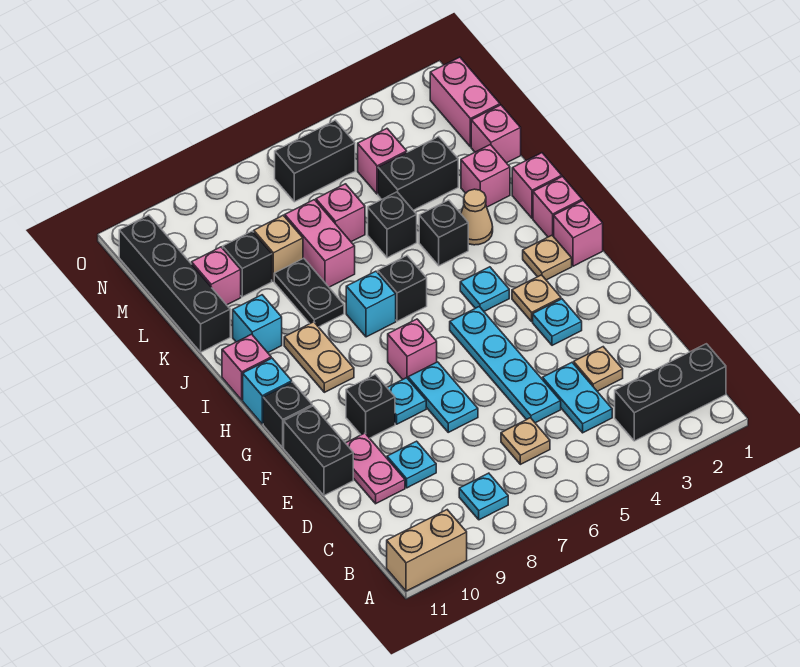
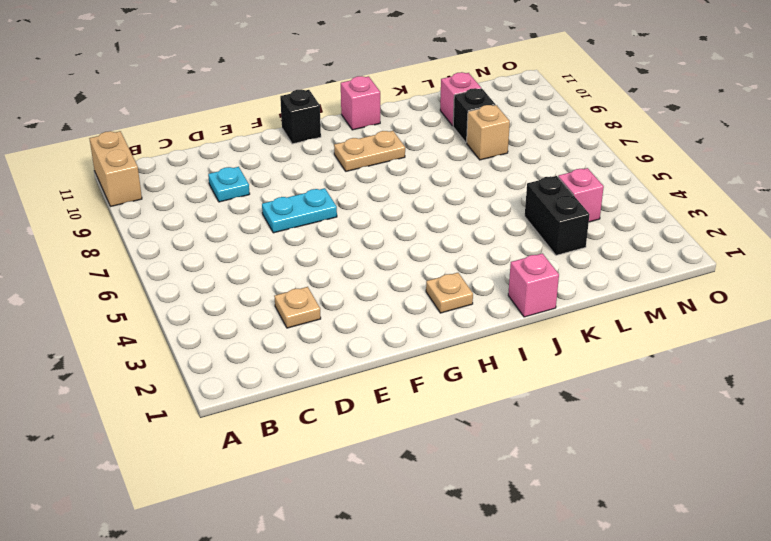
none -> black 1x3 brick [615,344,726,441]
none -> cyan 1x1 plate [459,473,508,520]
none -> cyan 1x2 plate [543,363,612,433]
none -> tan 1x1 plate [501,418,550,464]

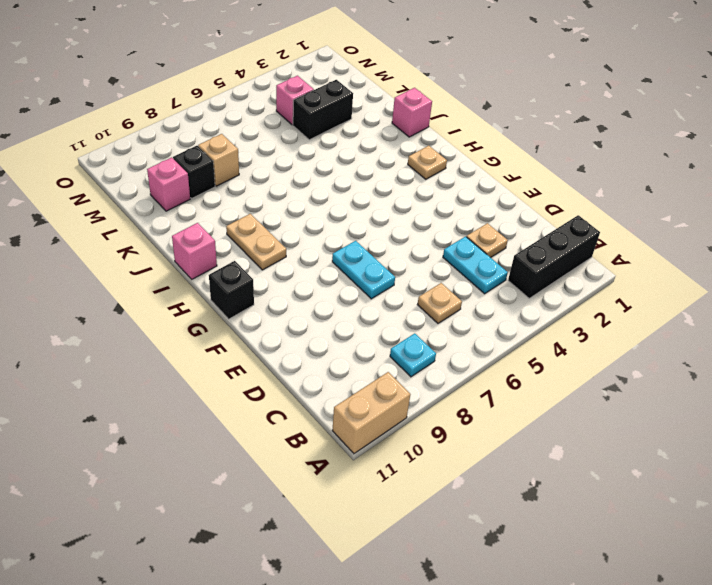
none -> cyan 1x4 plate [450,307,561,423]
none -> cyan 1x1 plate [387,441,436,488]
none -> pink 1x2 plate [346,433,405,504]
none -> black 1x2 brick [284,406,353,496]

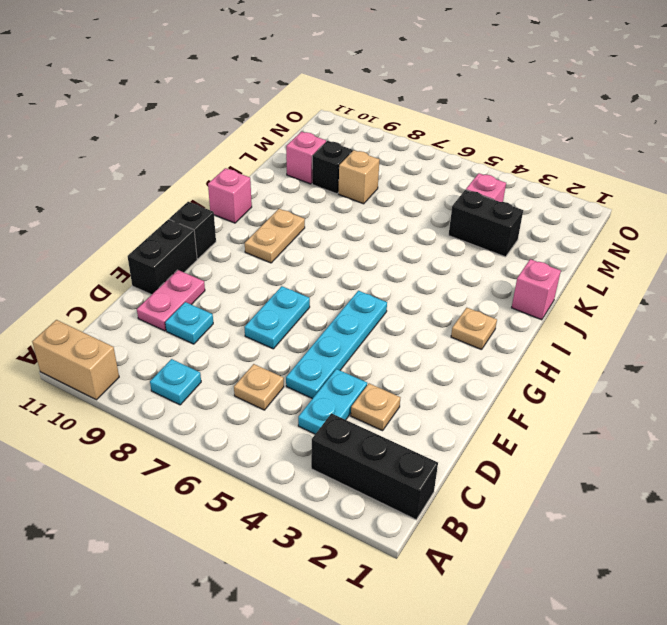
none -> cyan 1x1 plate [533,299,582,345]
none -> cyan 1x1 plate [387,378,426,424]
none -> black 1x1 brick [346,374,395,438]
none -> tan 1x1 plate [512,275,561,321]

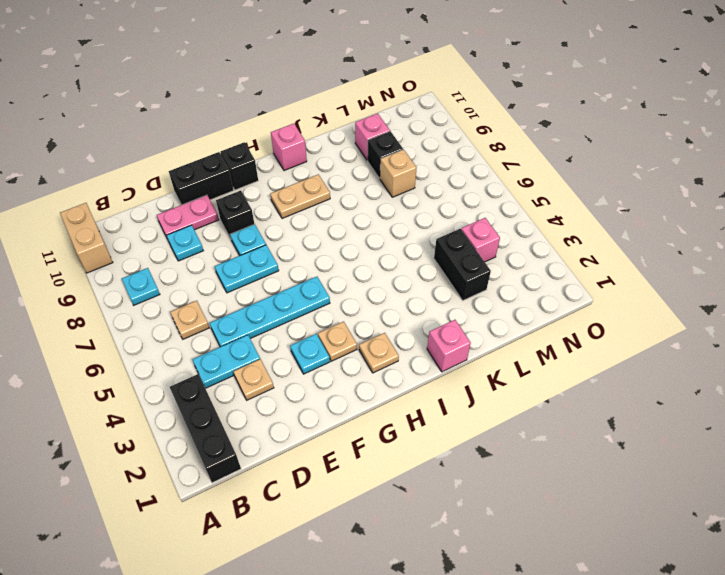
none -> pink 1x1 brick [388,319,437,380]
none -> pink 1x1 brick [554,200,603,266]
none -> cyan 1x1 plate [460,267,509,311]
none -> cyan 1x1 brick [243,358,292,424]

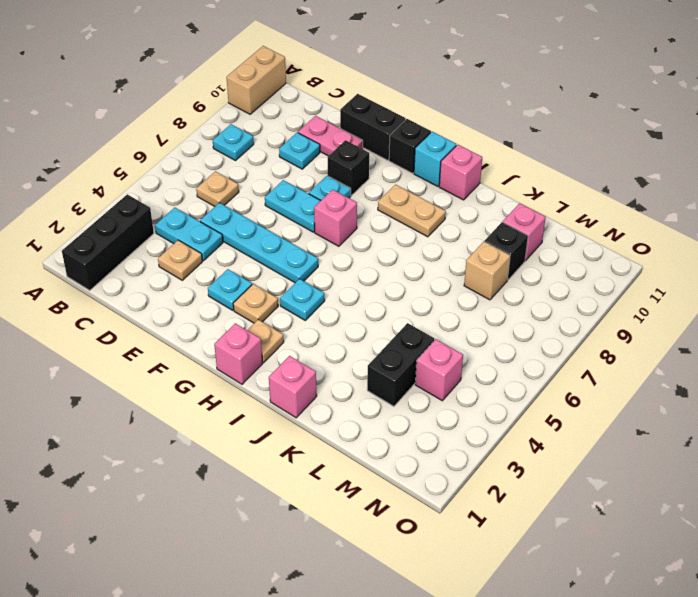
none -> pink 1x1 brick [533,177,582,237]
none -> black 1x1 brick [378,256,427,321]
none -> cyan 1x1 brick [346,271,396,337]
none -> tan 1x1 cone [461,189,493,245]

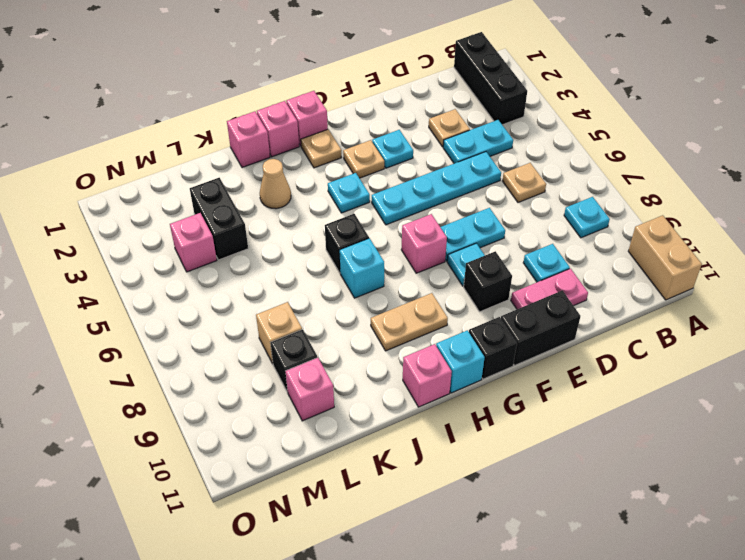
none -> black 1x1 brick [419,200,468,266]
none -> black 1x2 plate [274,258,344,327]
none -> cyan 1x1 brick [233,295,282,353]
none -> pink 1x1 brick [461,145,510,207]

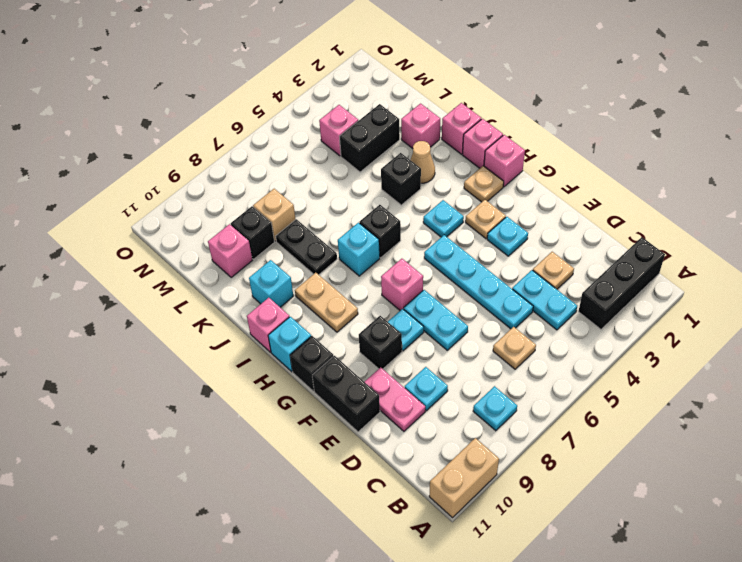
none -> black 1x1 brick [368,192,417,258]
none -> pink 1x2 brick [285,200,355,287]
none -> black 1x4 brick [119,215,230,352]
none -> pink 1x1 brick [471,105,521,163]

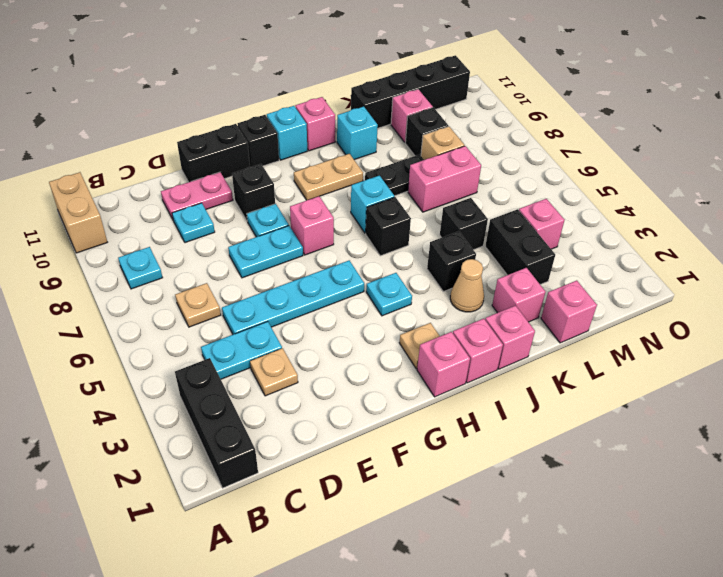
none -> cyan 1x1 plate [533,299,582,345]
none -> tan 1x1 plate [512,275,561,321]
none -> pink 1x1 brick [316,184,365,242]
none -> pink 1x2 brick [430,57,500,147]

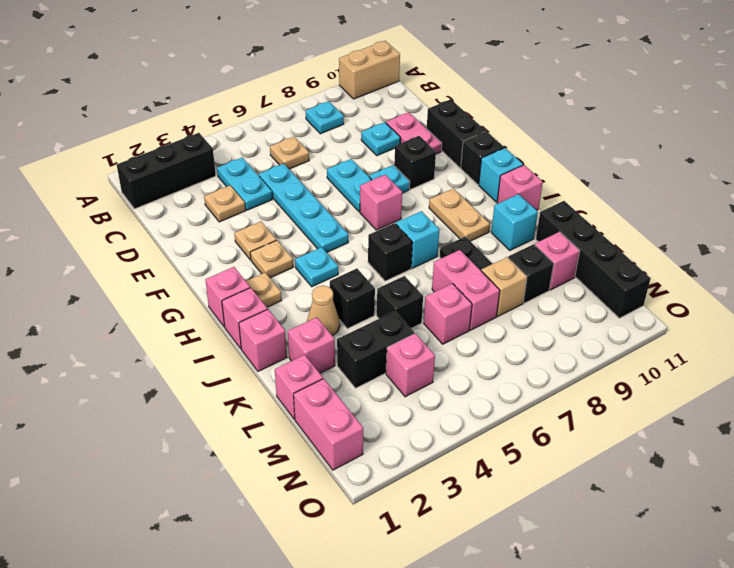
tan 1x1 plate [234,222,276,260] -> cyan 1x1 plate [533,299,582,345]
none -> black 1x2 brick [275,120,355,202]

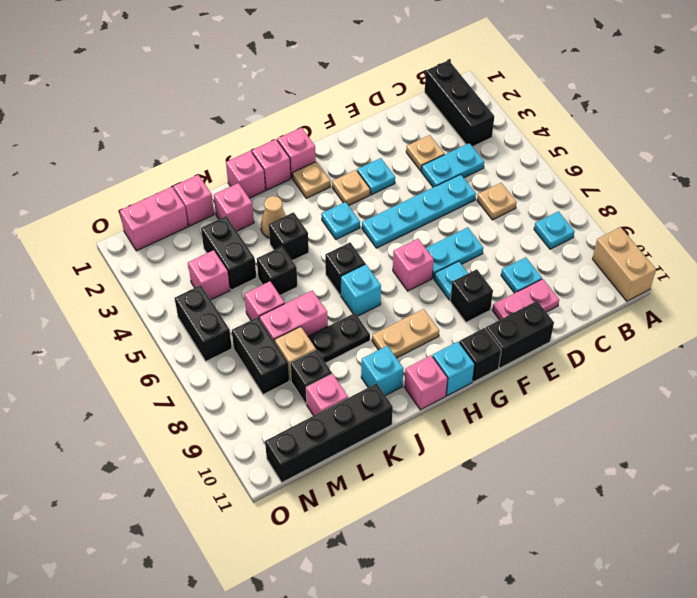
black 1x2 brick [232,317,289,394] -> none

